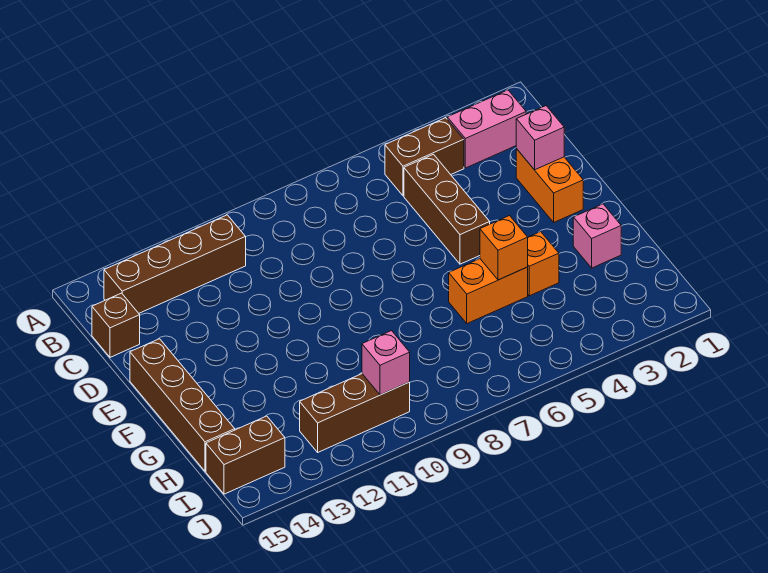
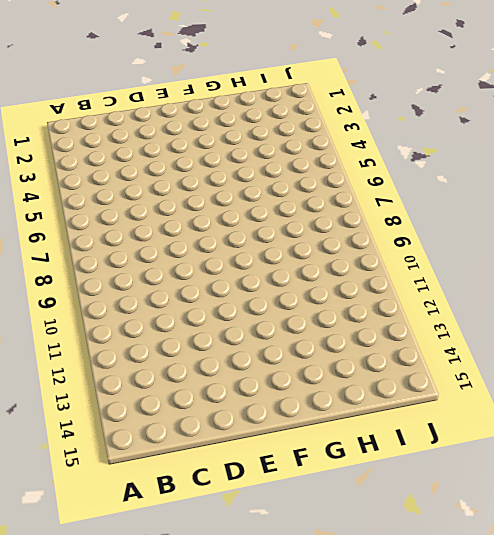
none -> pink 1x2 brick [447,90,526,168]
none -> brown 1x2 brick [385,118,464,196]
none -> brown 1x4 brick [104,215,246,313]

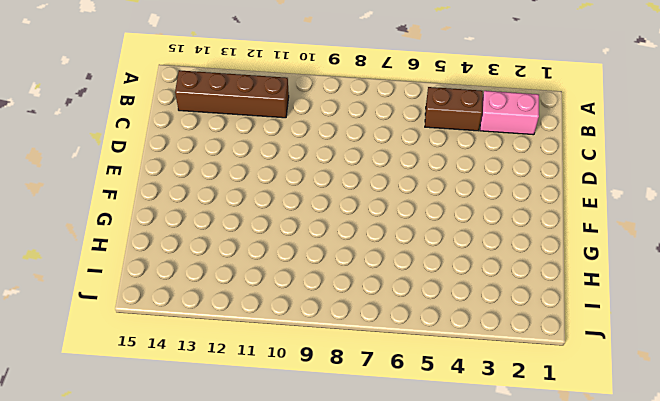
none -> brown 1x3 brick [404,154,490,264]
none -> brown 1x1 brick [92,293,140,357]
none -> orange 1x2 brick [516,149,583,222]

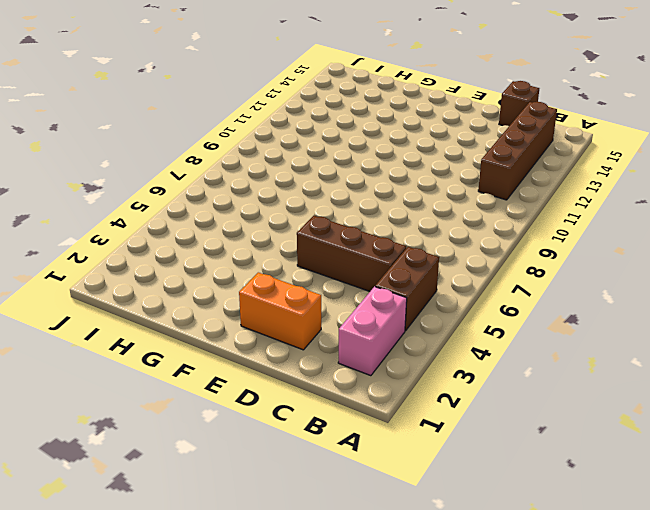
none -> brown 1x4 brick [130,339,235,471]
none -> pink 1x1 brick [573,204,621,268]
none -> orange 1x1 brick [528,232,559,296]

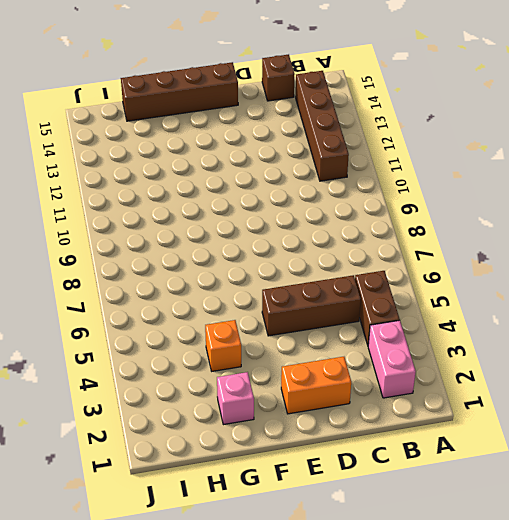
none -> orange 1x2 brick [449,259,528,324]
none -> brown 1x3 brick [300,374,410,452]
none -> brown 1x2 brick [206,416,285,494]

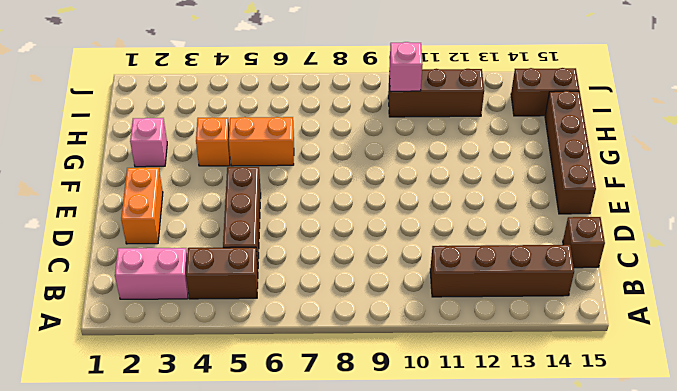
none -> pink 1x1 brick [516,106,564,170]
none -> orange 1x1 brick [480,216,528,280]

